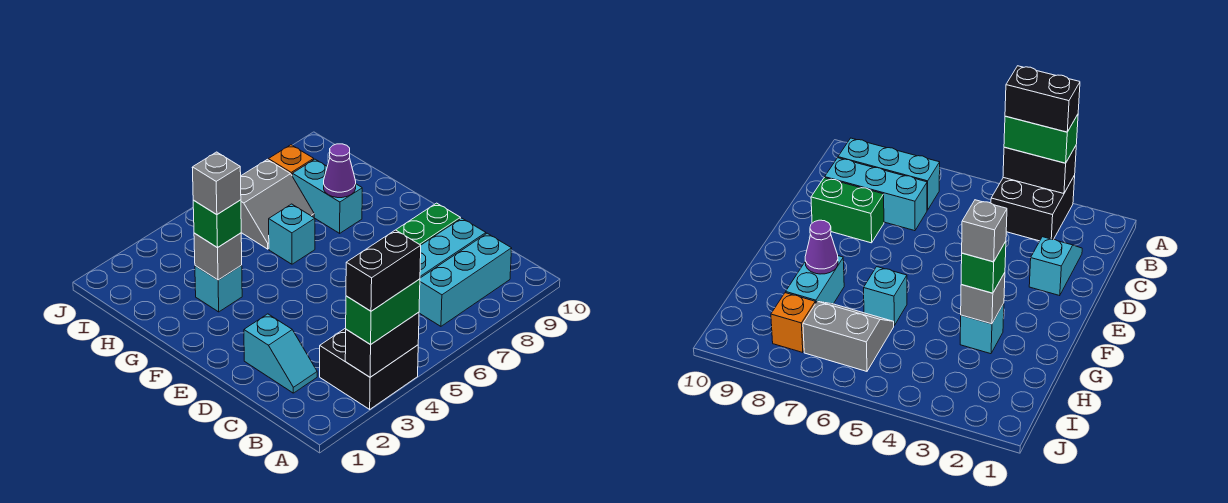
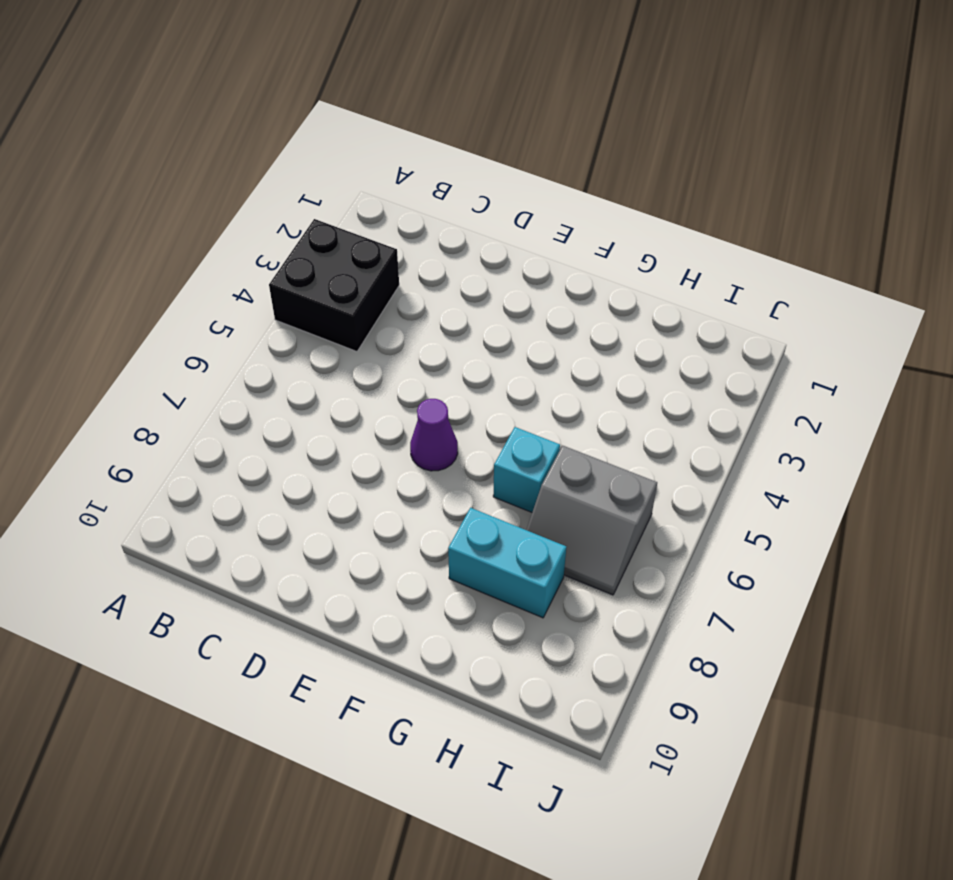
purple 1x1 cone [410,399,458,471] -> purple 1x1 cone moved to [324,144,356,198]
grey 2x2 slope [526,446,657,595] -> grey 2x2 slope turned to [241,159,314,249]
none -> cyan 1x3 brick [419,233,512,326]
none -> cyan 1x2 slope [244,314,317,393]
none -> cyan 1x3 brick [420,218,486,278]

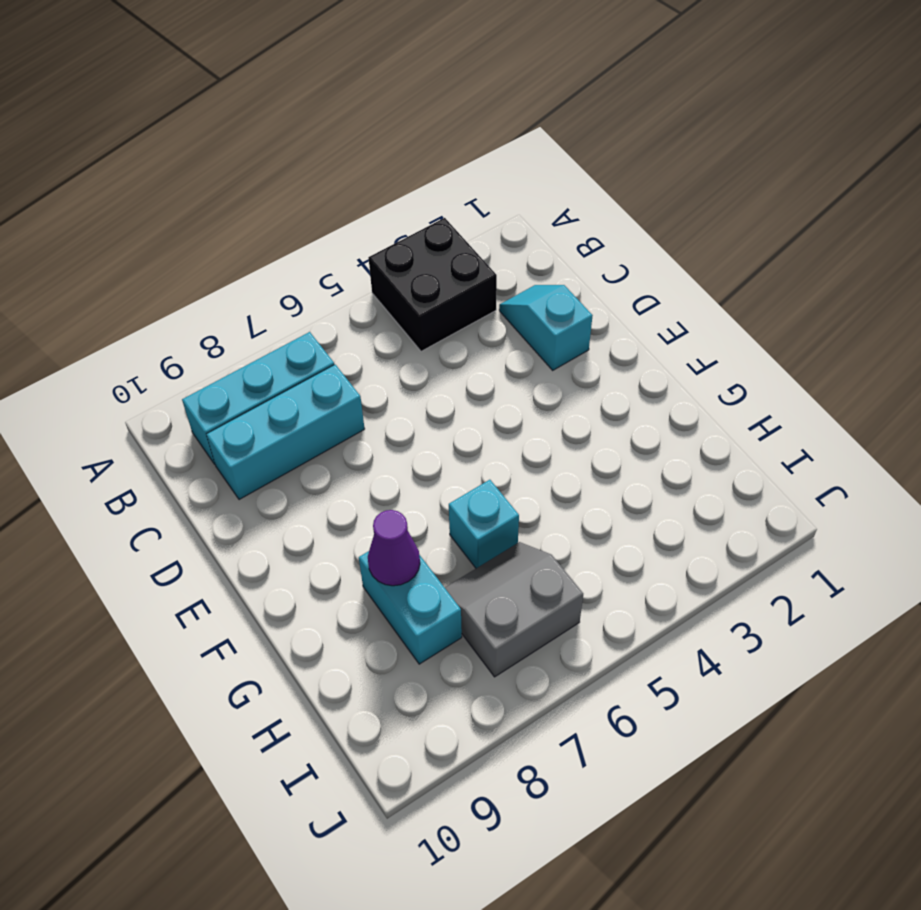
none -> green 1x2 brick [396,203,460,245]
none -> cyan 1x1 brick [195,265,242,312]
none -> orange 1x1 brick [268,145,314,175]

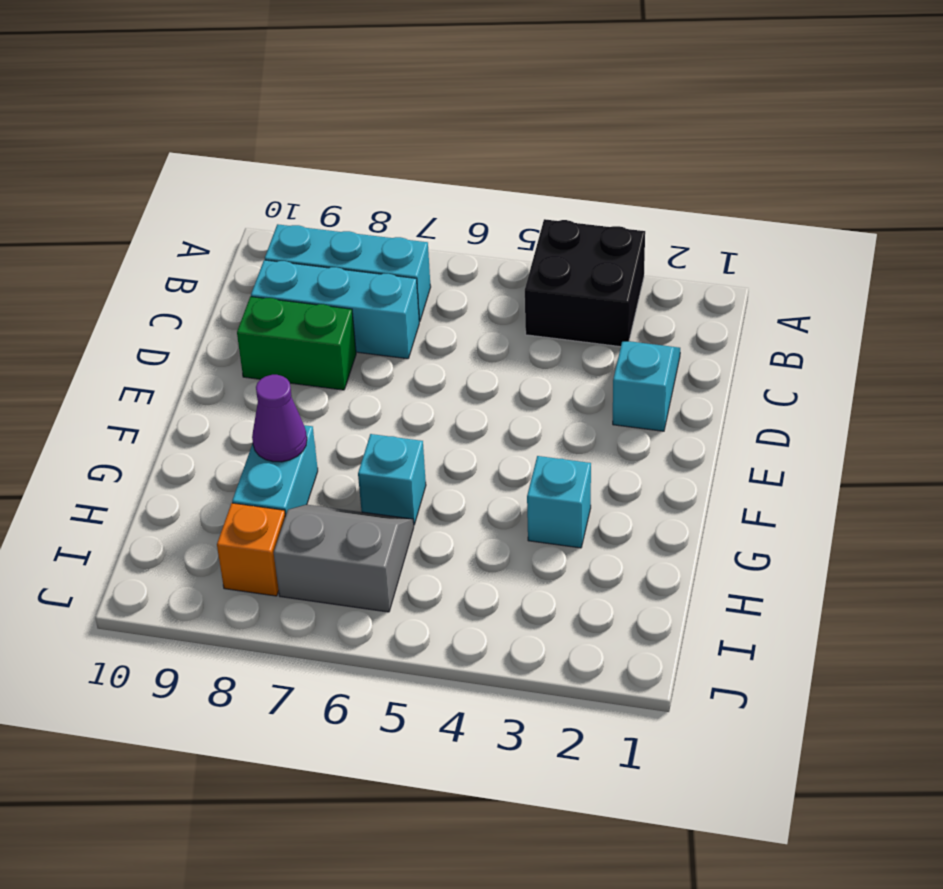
none -> black 1x2 brick [345,312,419,377]
none -> grey 1x1 brick [194,233,242,280]
none -> green 1x2 brick [346,279,420,345]

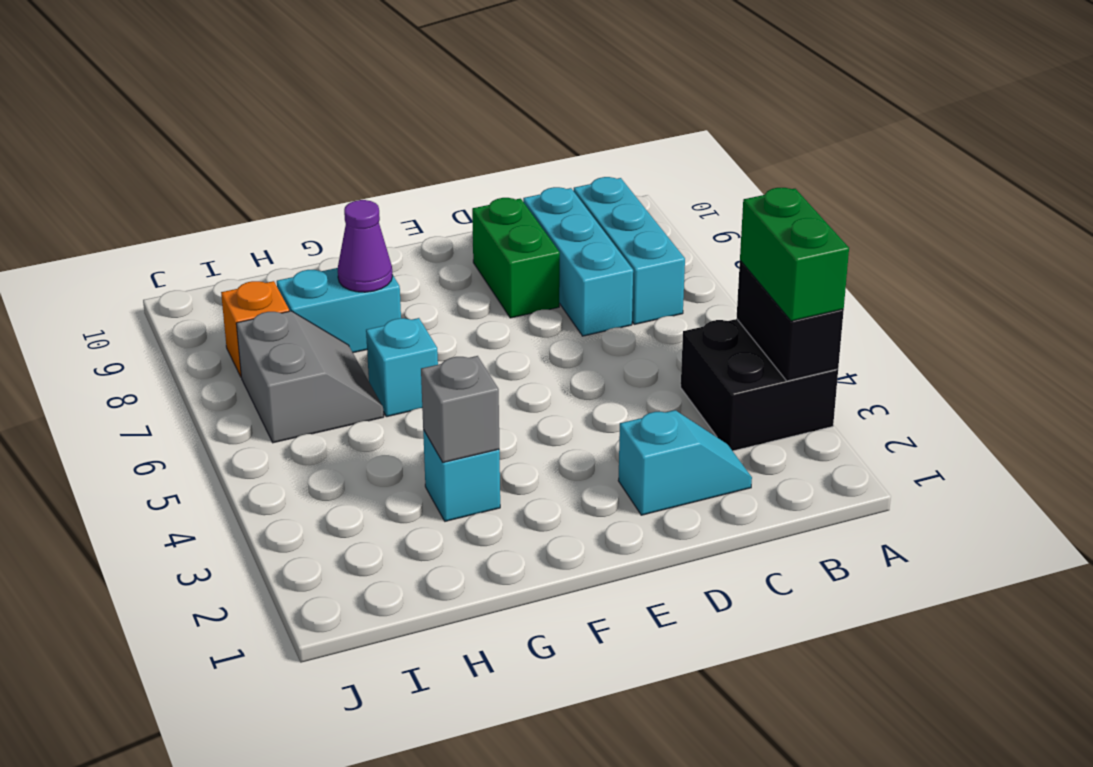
none -> green 1x1 brick [193,200,241,248]
none -> black 1x2 brick [346,230,421,311]
none -> grey 1x1 brick [192,152,241,215]

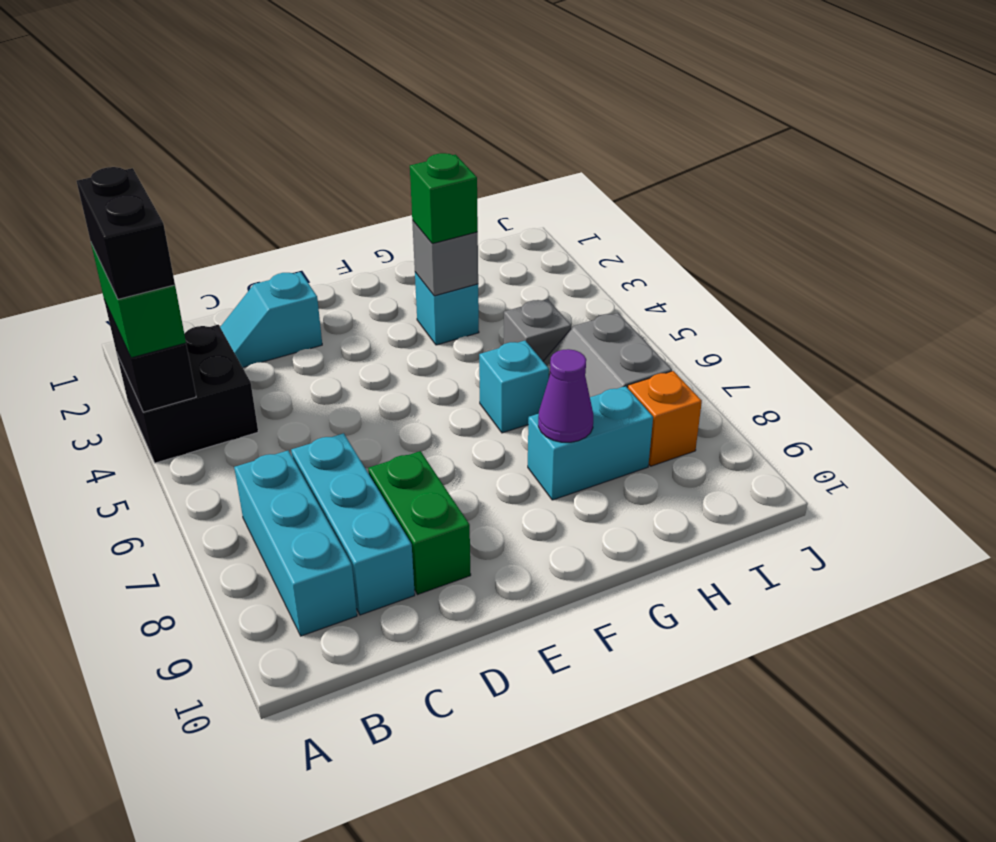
grey 1x1 brick [504,299,571,361] -> grey 1x1 brick moved to [192,152,241,215]

